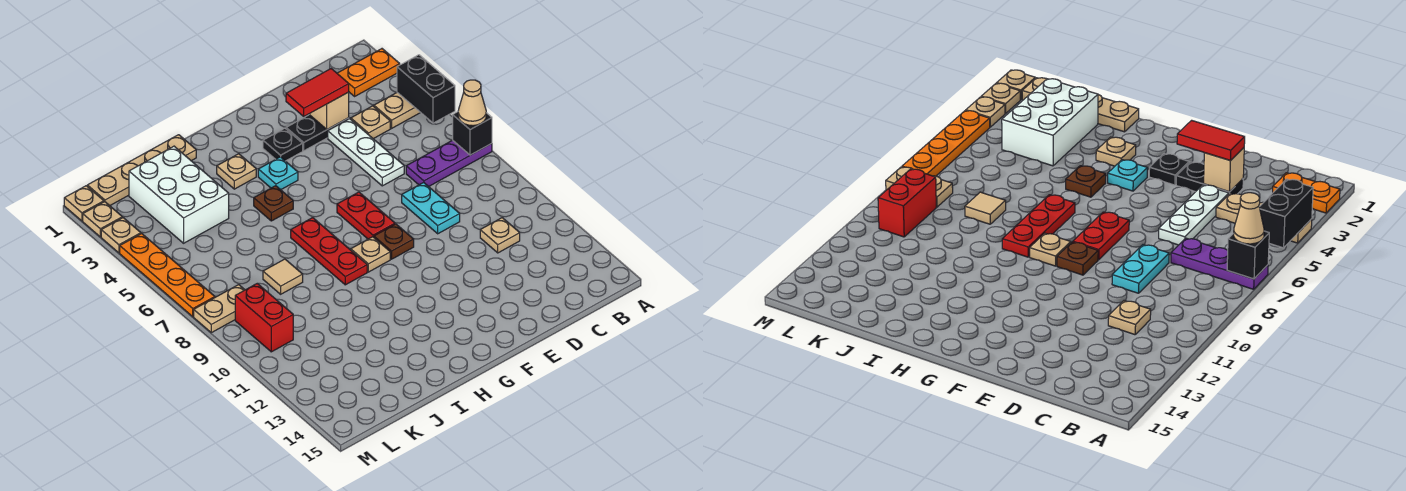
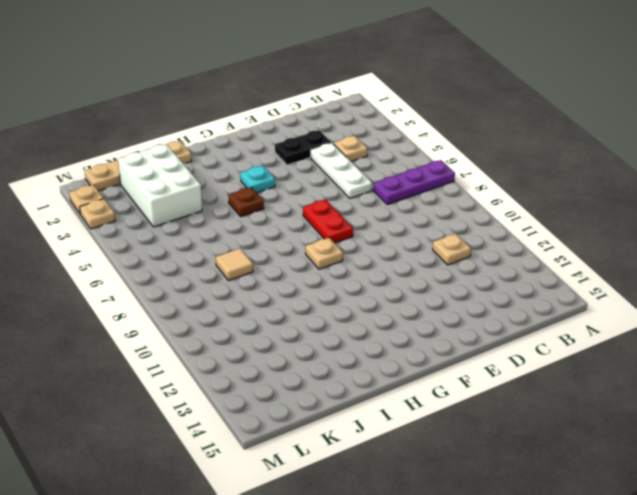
none -> orange 1x2 plate [337,49,400,96]
none -> tan 1x2 plate [374,93,421,128]
none -> cyan 1x2 plate [402,183,460,234]
none -> black 1x1 plate [263,128,303,161]

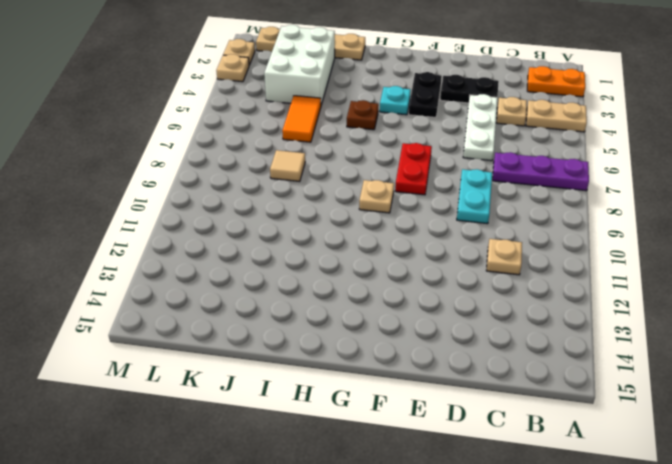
black 1x2 plate [409,72,442,117] -> black 1x1 plate [263,128,303,161]
orange 1x2 tile [282,96,321,142] -> none
none -> brown 1x1 plate [374,224,414,259]
none -> tan 1x1 plate [217,154,256,189]
none -> red 1x3 plate [291,218,367,285]
none -> tan 1x2 plate [194,285,245,333]

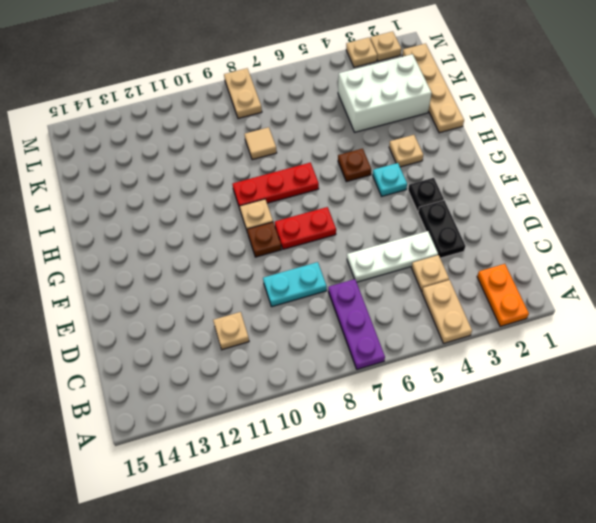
none -> red 1x2 brick [235,284,293,352]
none -> tan 1x1 plate [64,186,104,221]
none -> orange 1x4 plate [120,234,215,317]
none -> black 1x2 brick [397,55,455,123]

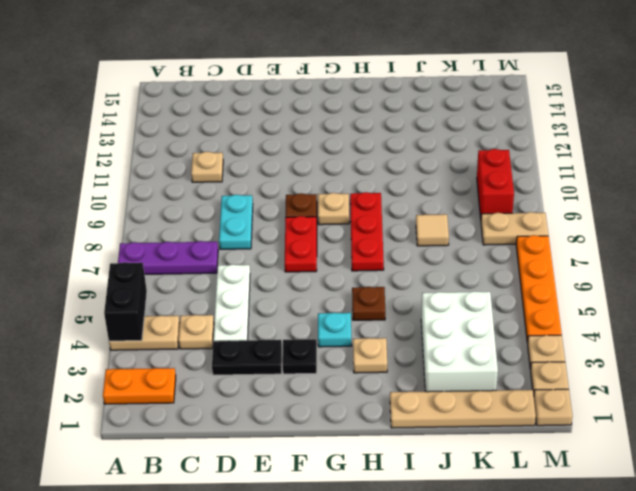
none -> black 1x1 brick [453,112,492,155]
none -> tan 1x1 brick [309,92,349,129]
none -> tan 1x1 cone [458,80,486,126]
none -> red 1x2 tile [286,69,349,116]

